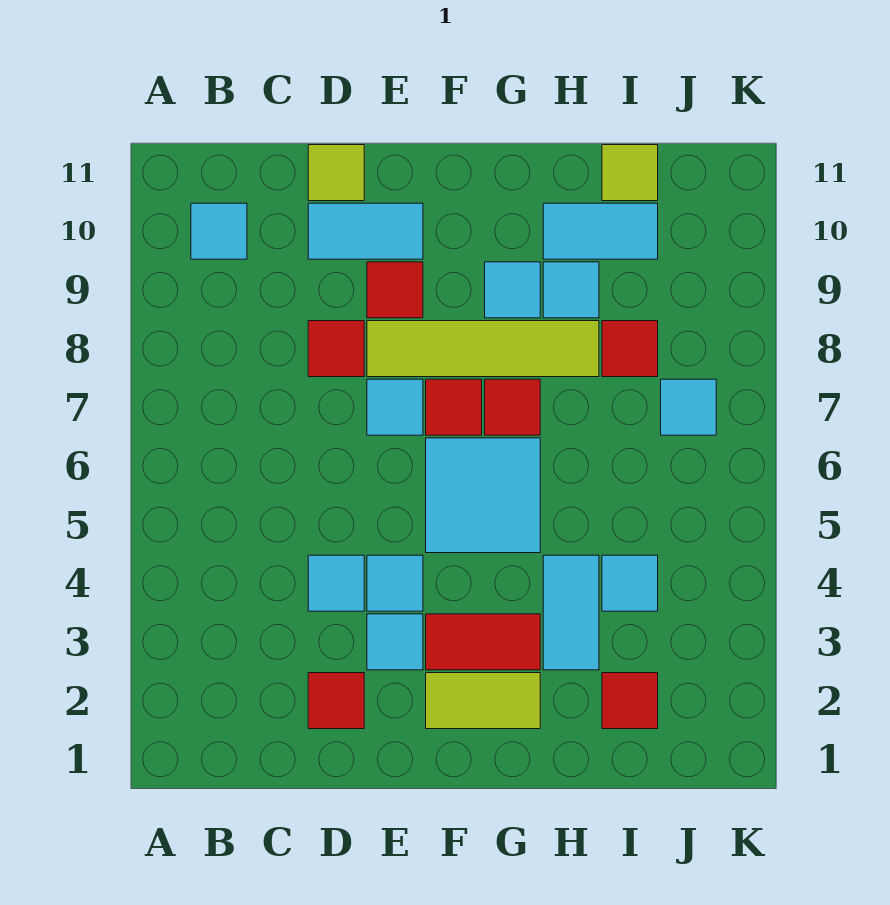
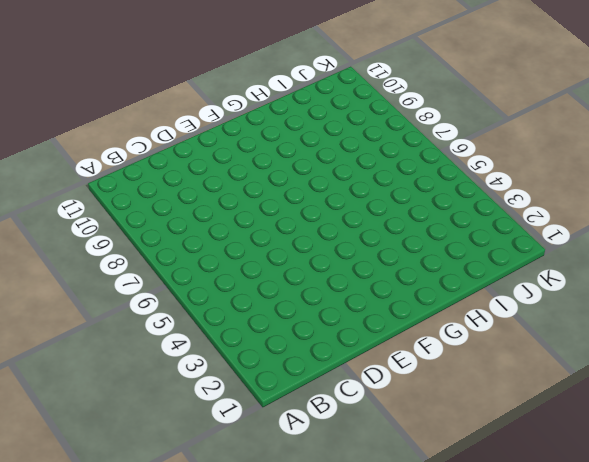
none -> cyan 1x1 tile [191,203,247,259]
none -> red 1x1 tile [308,673,364,729]
none -> cyan 1x1 tile [308,555,364,611]

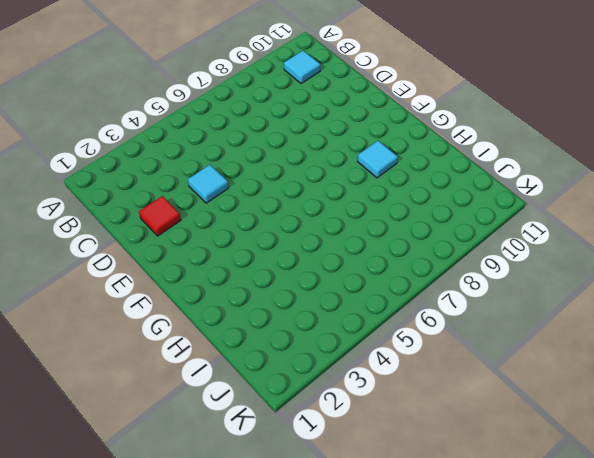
none -> red 1x1 tile [308,321,364,377]
none -> cyan 1x2 tile [308,203,423,259]
none -> lime 1x1 tile [308,145,364,201]

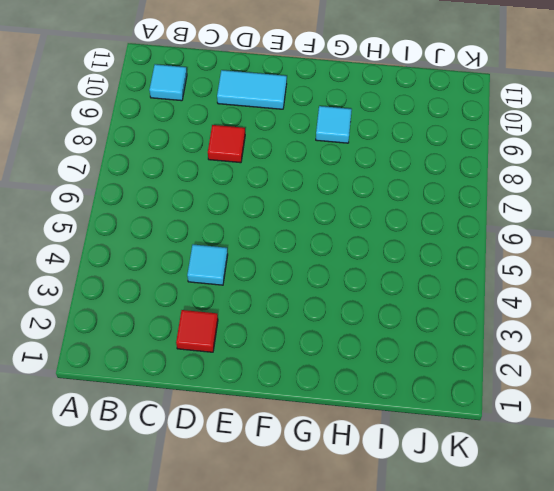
none -> lime 1x1 tile [308,145,364,201]
none -> cyan 1x1 tile [367,614,423,670]
none -> cyan 1x1 tile [367,555,423,611]

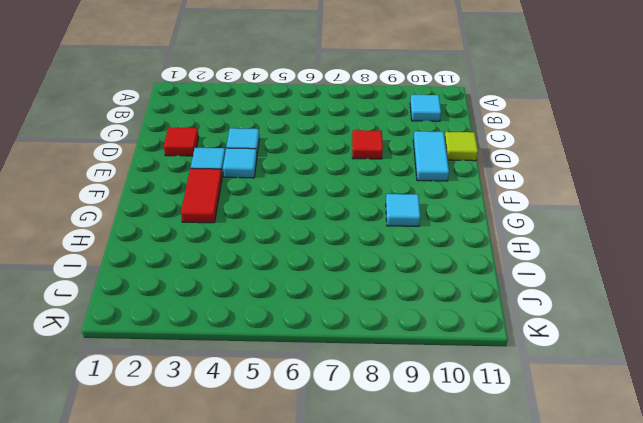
none -> cyan 1x1 tile [367,379,423,435]
none -> lime 1x4 tile [367,321,599,377]
none -> red 1x1 tile [367,262,423,318]

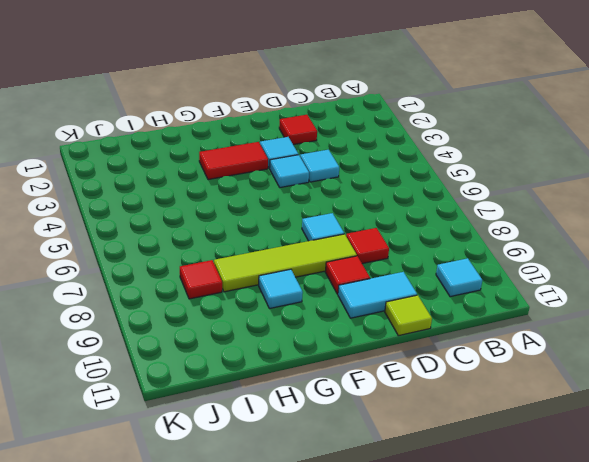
none -> lime 1x2 tile [426,673,540,729]
none -> cyan 2x2 tile [426,438,540,553]
none -> red 1x1 tile [426,379,482,435]

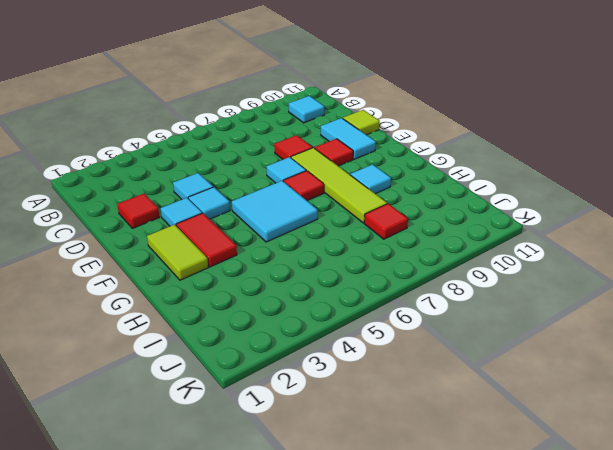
none -> red 1x1 tile [485,379,540,435]
none -> cyan 1x2 tile [543,555,599,670]
none -> cyan 1x1 tile [543,262,599,318]

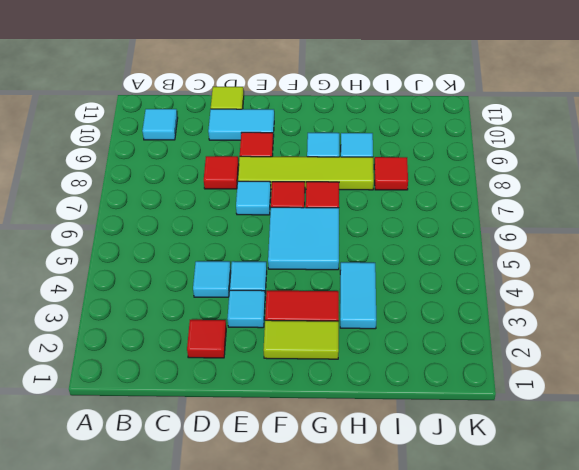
none -> cyan 1x2 tile [543,203,658,259]
none -> red 1x1 tile [602,673,658,729]
none -> cyan 1x1 tile [602,555,658,611]

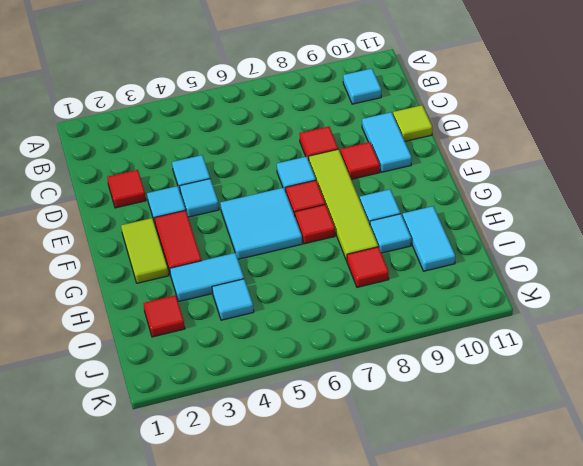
none -> lime 1x1 tile [602,145,658,201]
none -> cyan 1x1 tile [661,379,716,435]

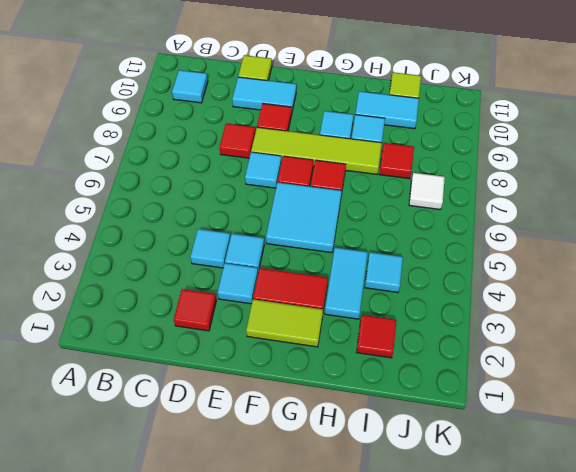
white 1x1 tile [409,173,445,210] -> cyan 1x1 tile [661,379,716,435]

